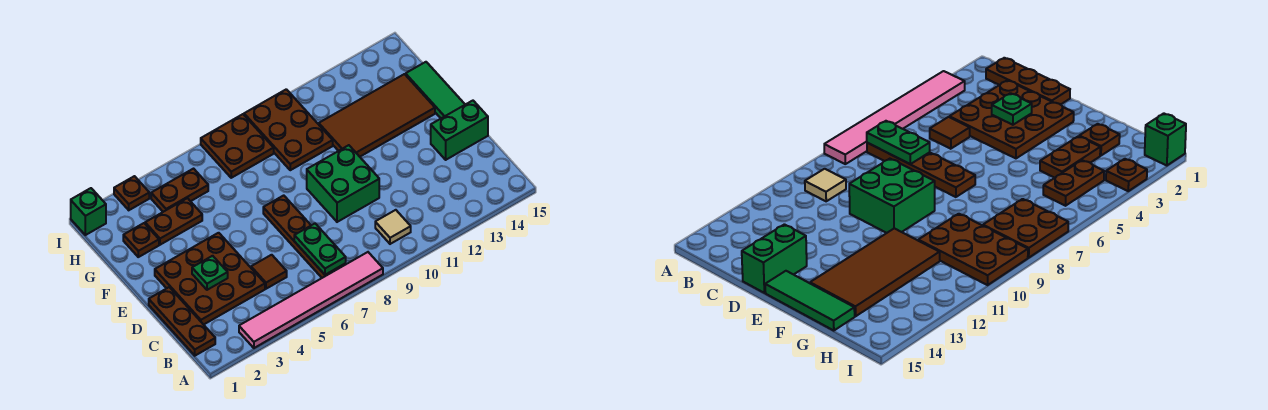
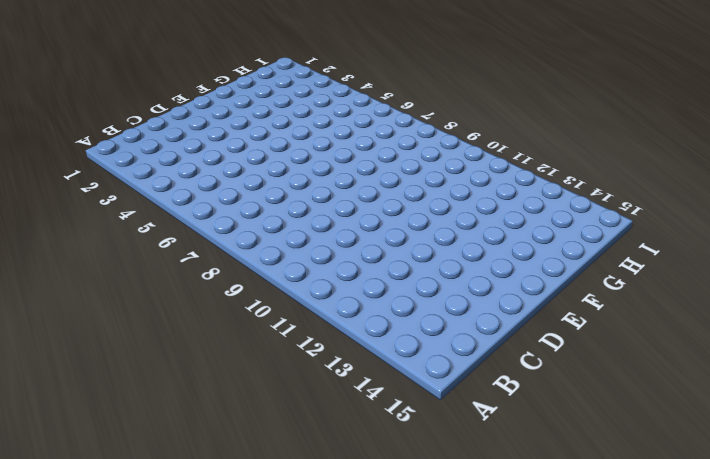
none -> pink 1x6 tile [239,252,383,348]
none -> brown 1x3 plate [149,287,215,356]
none -> brown 1x4 plate [263,195,346,278]

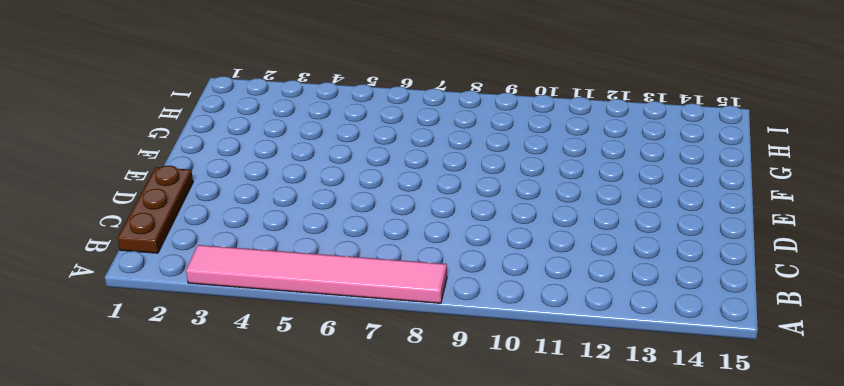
none -> brown 1x4 plate [263,195,346,278]
none -> tan 1x1 tile [375,210,411,244]
none -> brown 3x3 plate [155,233,265,325]

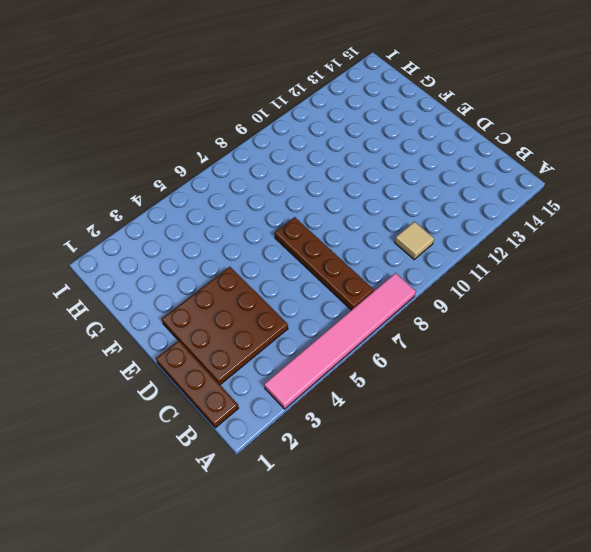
none -> brown 1x1 tile [251,255,287,289]
none -> green 2x2 brick [307,145,379,222]
none -> green 1x2 brick [431,101,488,160]

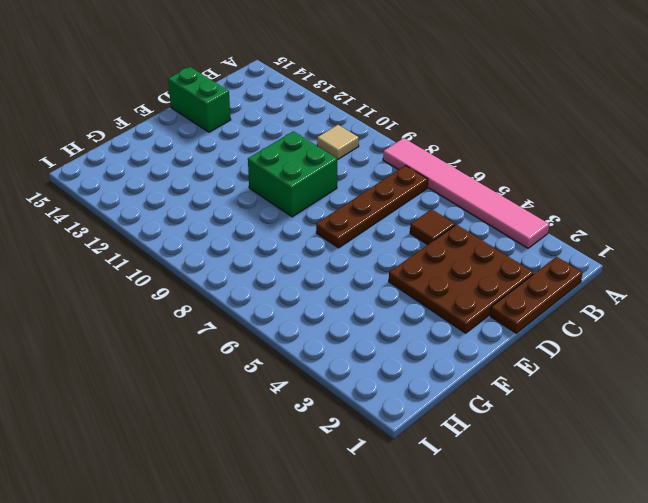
none -> green 1x3 tile [406,62,465,118]
none -> brown 2x4 tile [319,74,435,157]
none -> brown 1x1 plate [123,223,159,257]

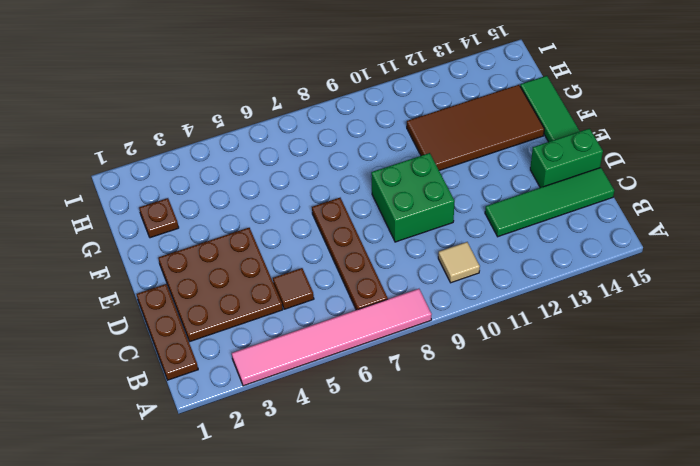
green 1x4 tile [485,168,614,237] -> none
none -> brown 1x2 plate [145,198,202,245]
none -> brown 2x3 plate [244,89,333,170]
none -> brown 1x2 plate [151,169,208,212]

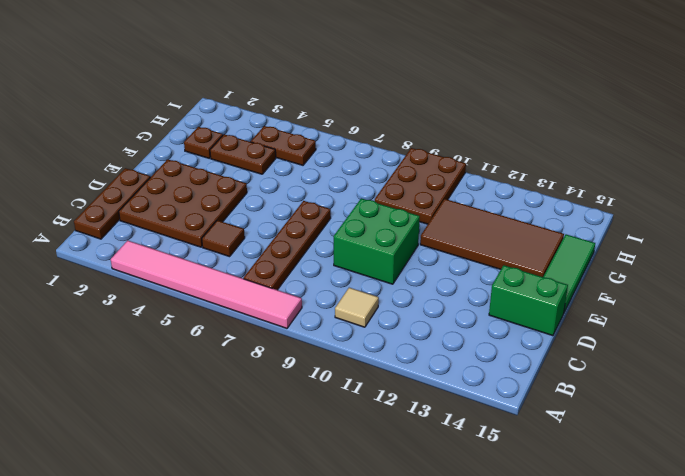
none -> brown 2x2 plate [201,114,274,178]
none -> green 1x1 brick [71,188,106,235]
none -> brown 1x1 plate [114,176,149,210]

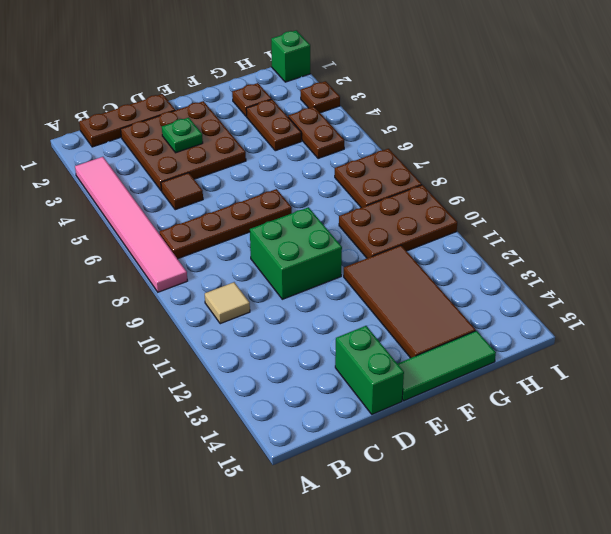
none -> green 1x2 plate [294,224,346,275]

